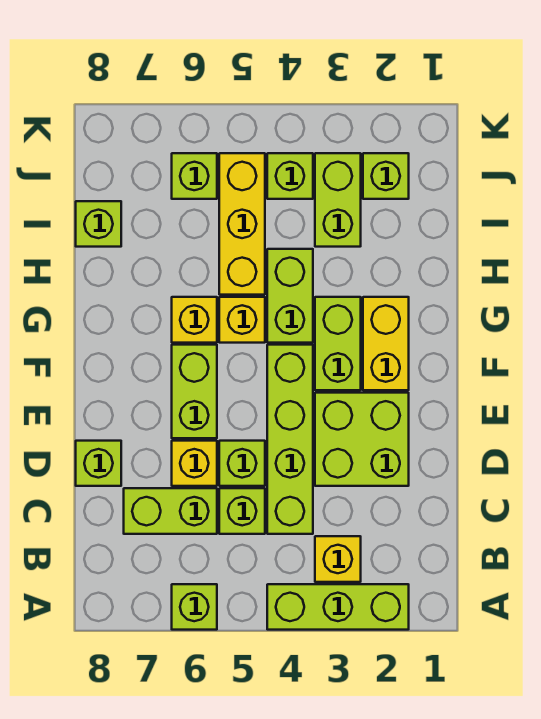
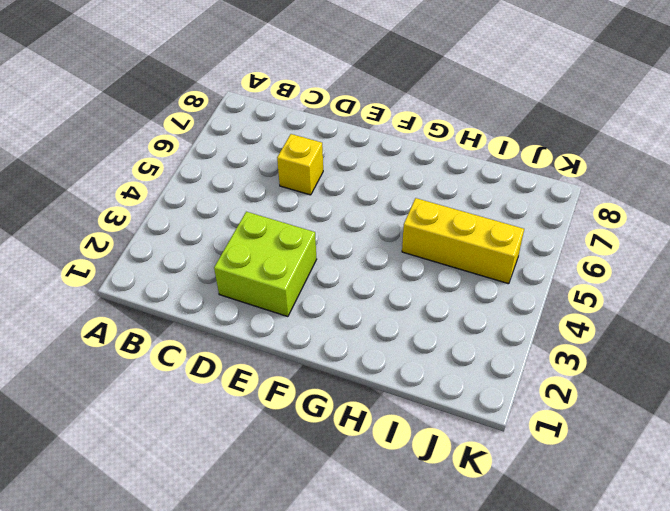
none -> lime 1x3 brick [267,584,409,630]
none -> lime 1x1 brick [172,584,217,630]
none -> yellow 1x1 brick [315,536,361,582]

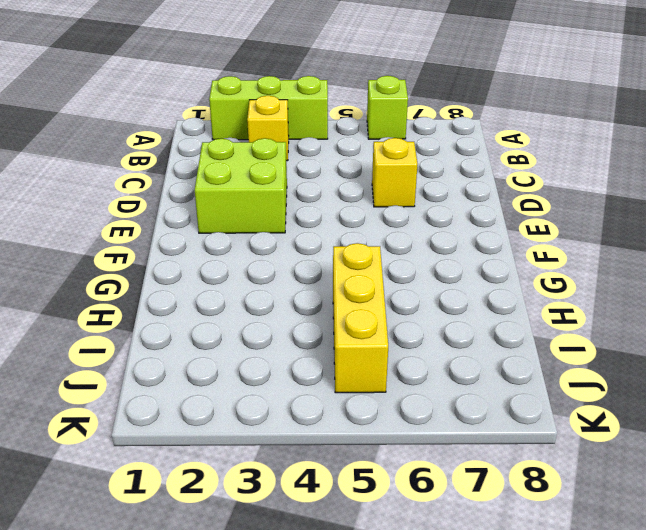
none -> lime 1x4 brick [267,345,313,534]
none -> lime 1x1 brick [219,488,265,534]
none -> lime 1x2 brick [124,488,217,534]

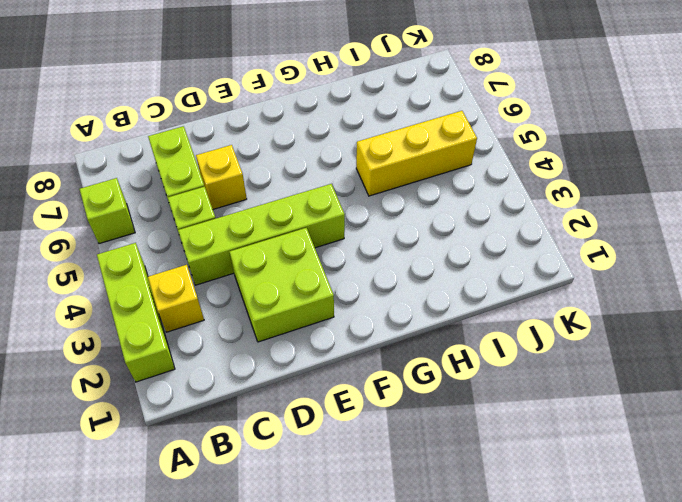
none -> lime 1x1 brick [219,441,265,486]
none -> lime 1x1 brick [76,441,121,486]
none -> lime 1x2 brick [172,345,217,438]

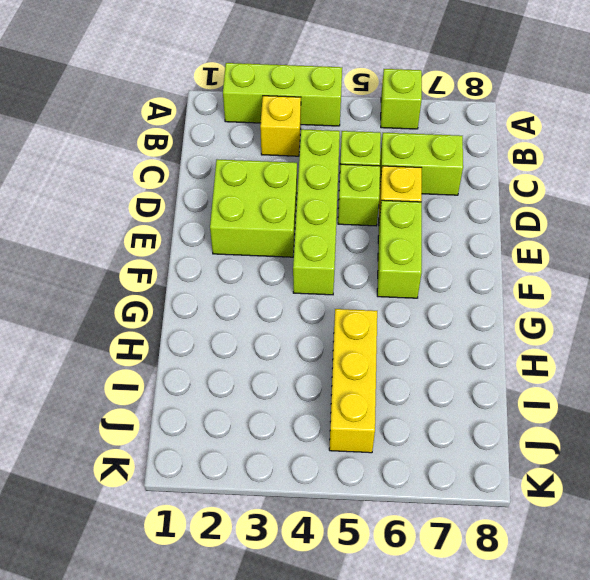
none -> lime 1x1 brick [76,441,121,486]
none -> yellow 1x2 brick [363,297,409,390]
none -> lime 1x2 brick [315,297,361,390]

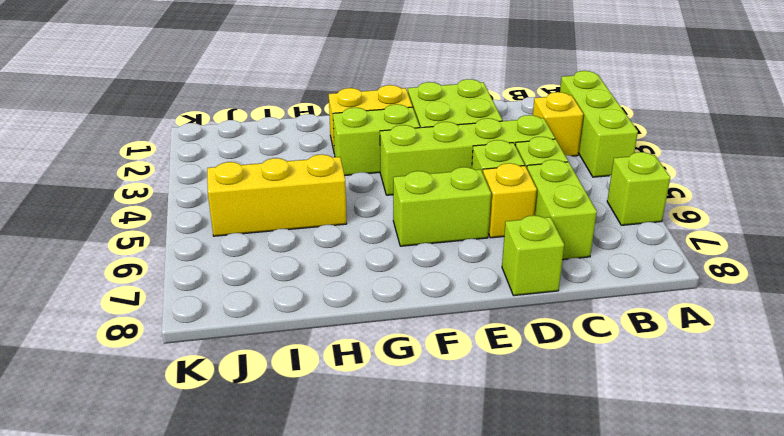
none -> lime 1x2 brick [267,249,313,343]
none -> yellow 1x1 brick [219,297,265,343]
none -> yellow 1x1 brick [172,297,217,343]

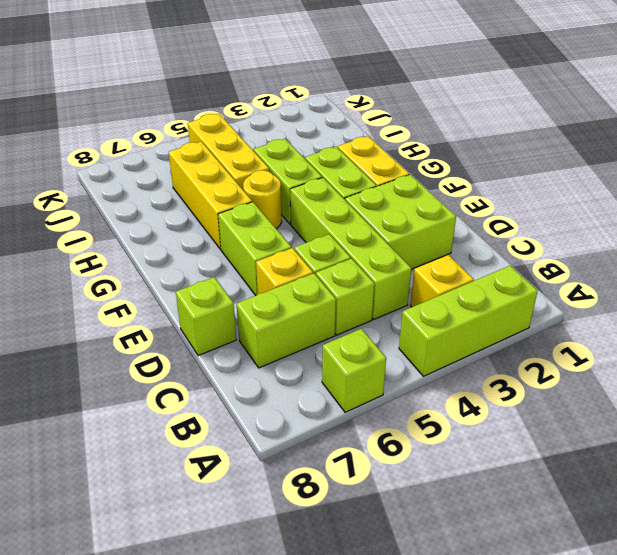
yellow 1x1 round brick [243,170,282,229] -> yellow 1x1 brick [219,297,265,343]
yellow 1x3 brick [169,141,252,249] -> yellow 1x1 brick [172,297,217,343]
none -> lime 1x2 brick [315,153,361,247]
none -> lime 1x1 brick [76,201,121,247]
none -> lime 1x1 brick [363,153,409,199]

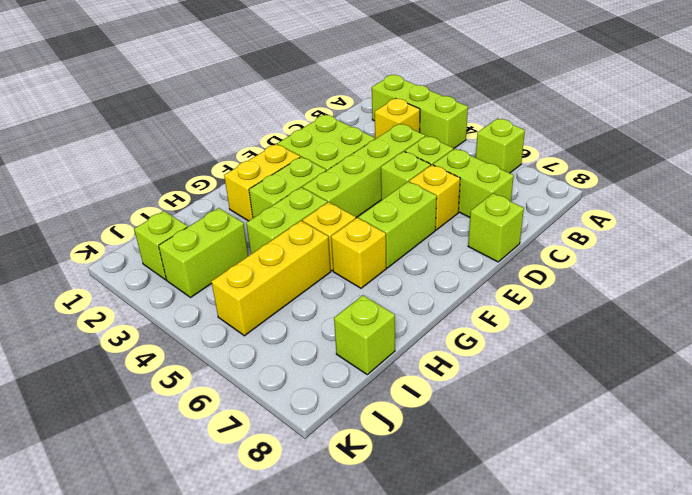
none -> lime 1x1 brick [267,153,313,199]
none -> lime 1x1 brick [172,153,217,199]

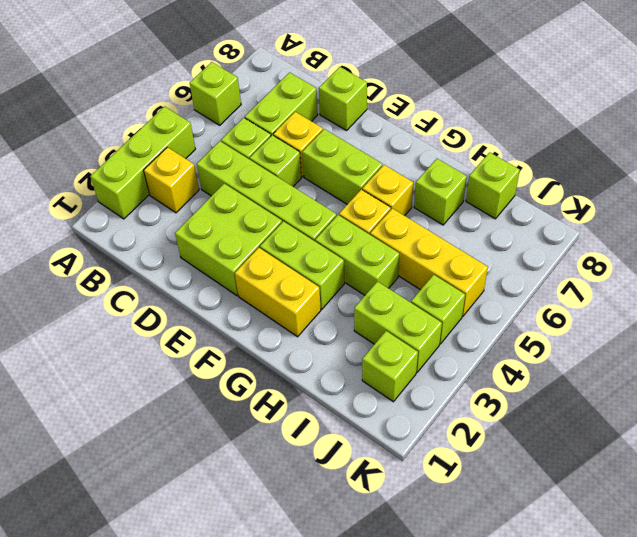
lime 1x1 brick [414,159,467,225] -> lime 1x1 brick moved to [172,153,217,199]

